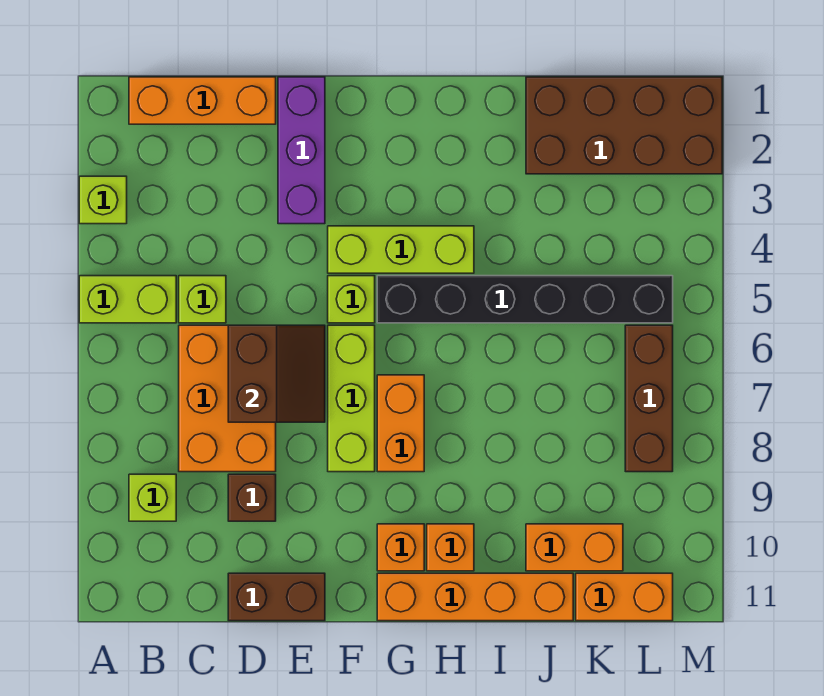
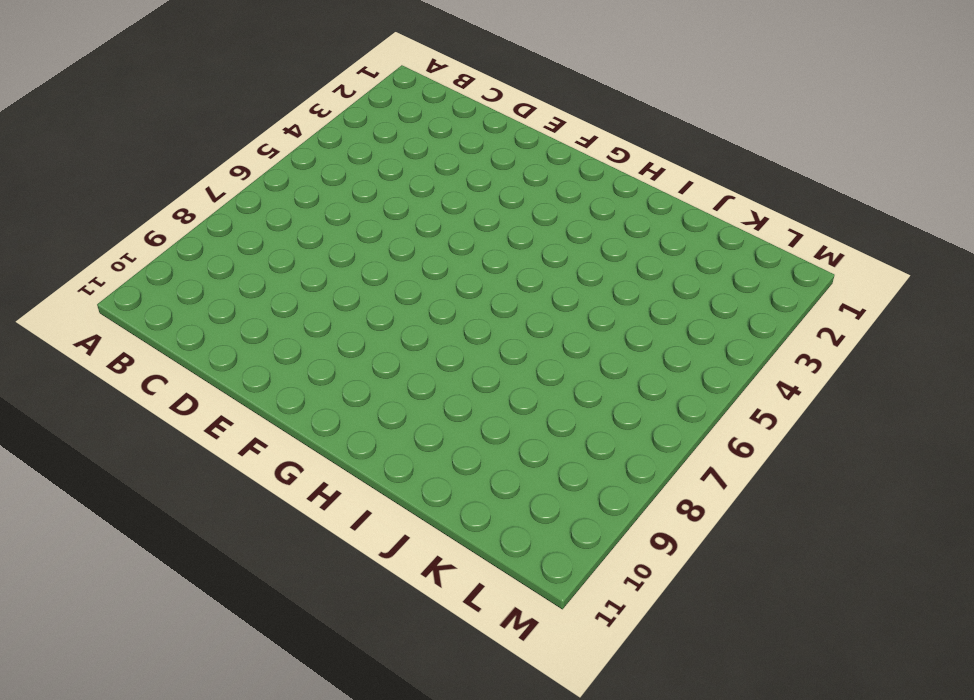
none -> lime 1x1 brick [79,176,127,224]
none -> lime 1x2 brick [79,276,176,323]
none -> orange 1x3 brick [129,77,276,124]

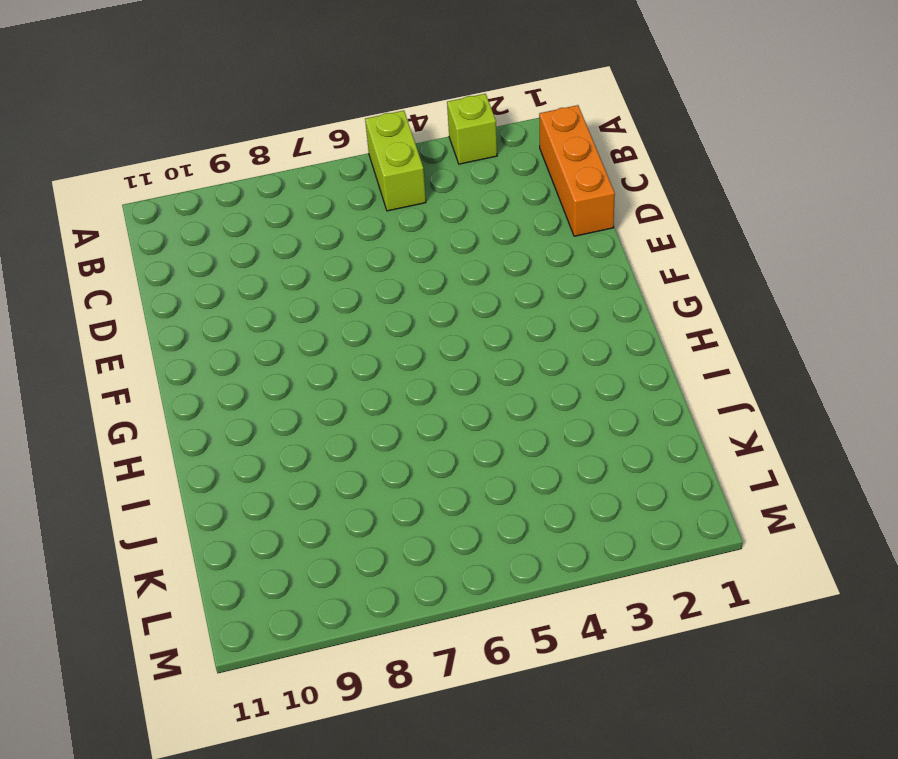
none -> lime 1x1 brick [129,474,176,521]
none -> lime 1x1 brick [179,276,226,323]
none -> orange 2x3 brick [179,325,276,472]

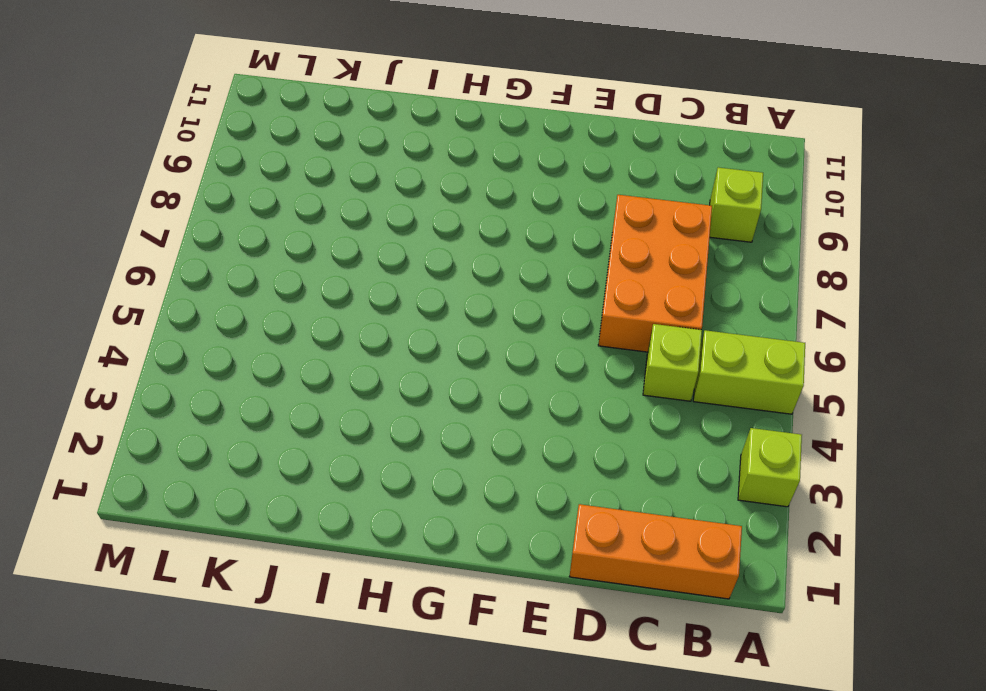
none -> brown 1x1 brick [228,474,276,521]
none -> brown 1x2 brick [228,573,325,621]
none -> purple 1x3 brick [278,77,325,224]

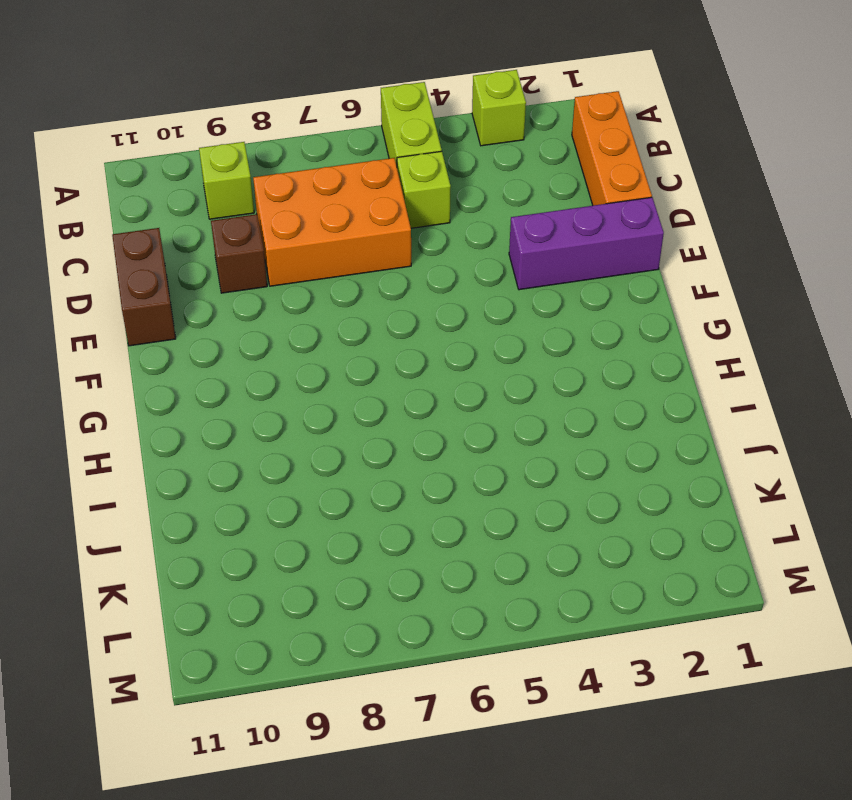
none -> lime 1x3 brick [328,226,474,273]
none -> lime 1x1 brick [328,276,375,323]
none -> lime 1x3 brick [328,325,375,472]

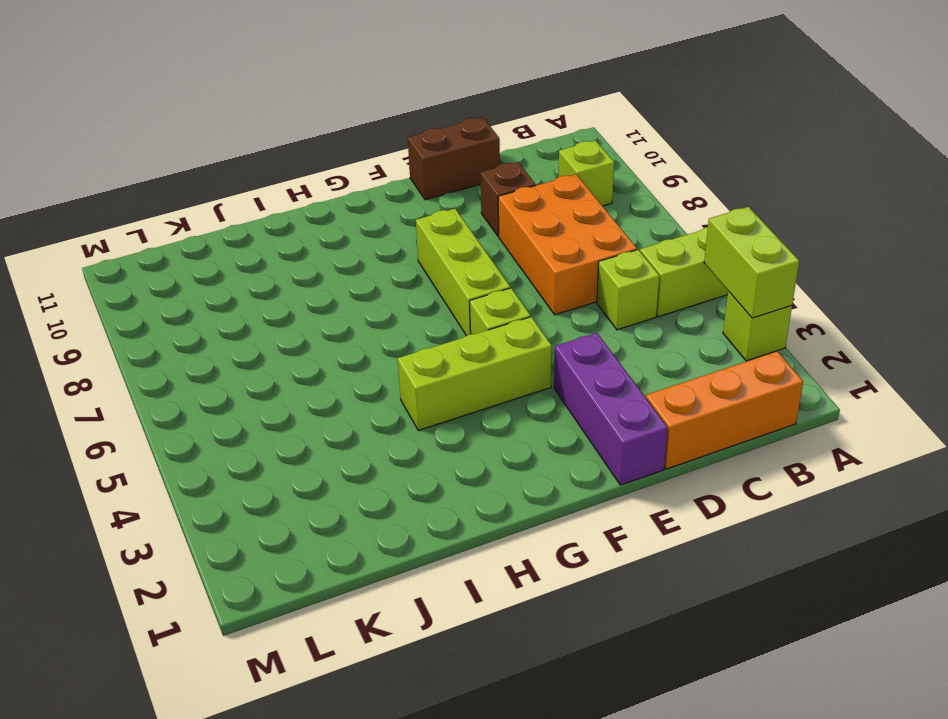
lime 1x2 brick [704,207,799,318] -> none
none -> black 1x6 brick [377,276,673,323]
none -> orange 1x2 brick [377,375,424,472]
none -> orange 1x1 brick [377,524,424,571]

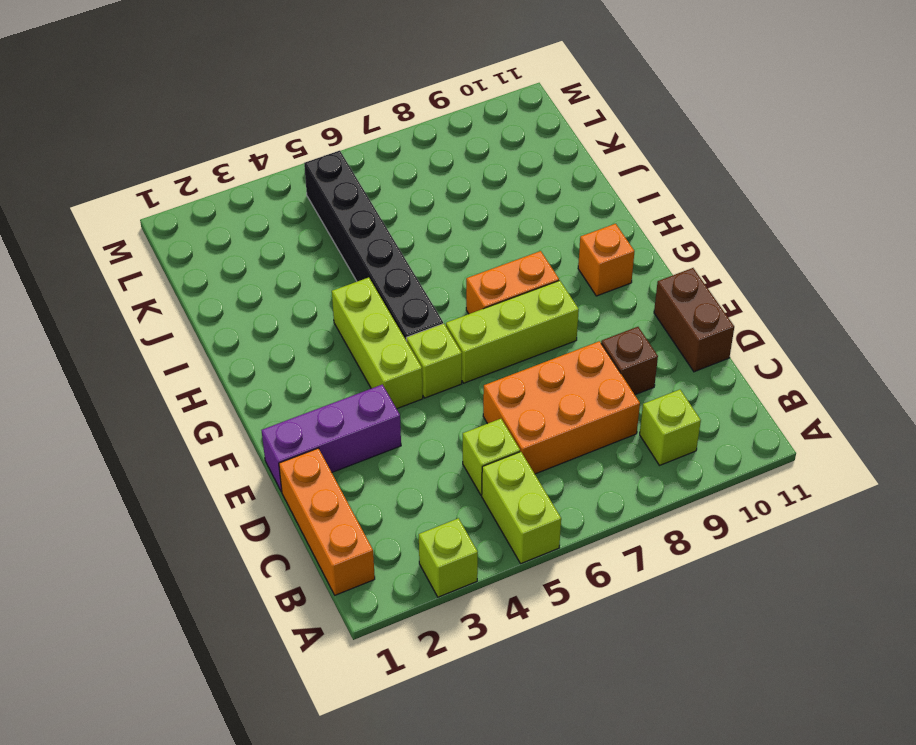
none -> orange 1x4 brick [377,573,573,621]
none -> orange 1x1 brick [427,524,474,571]
none -> brown 2x4 brick [526,77,722,174]

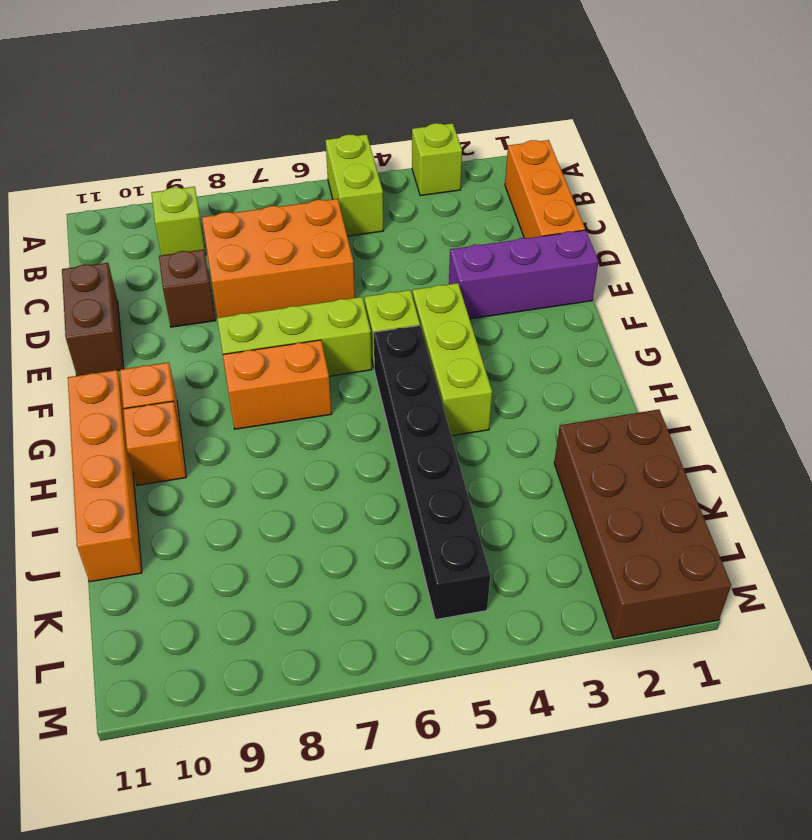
none -> lime 1x1 brick [179,276,226,323]
none -> orange 1x2 brick [526,524,623,571]
none -> orange 1x2 brick [576,573,673,621]

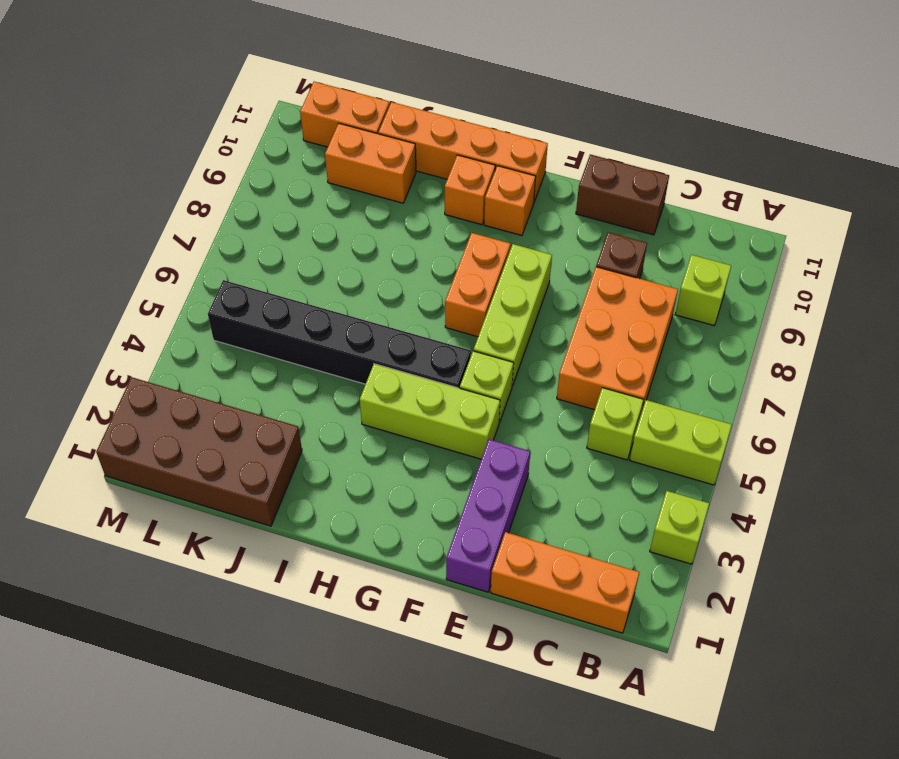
none -> brown 1x3 brick [625,325,673,472]
none -> brown 2x2 slope [228,325,325,422]

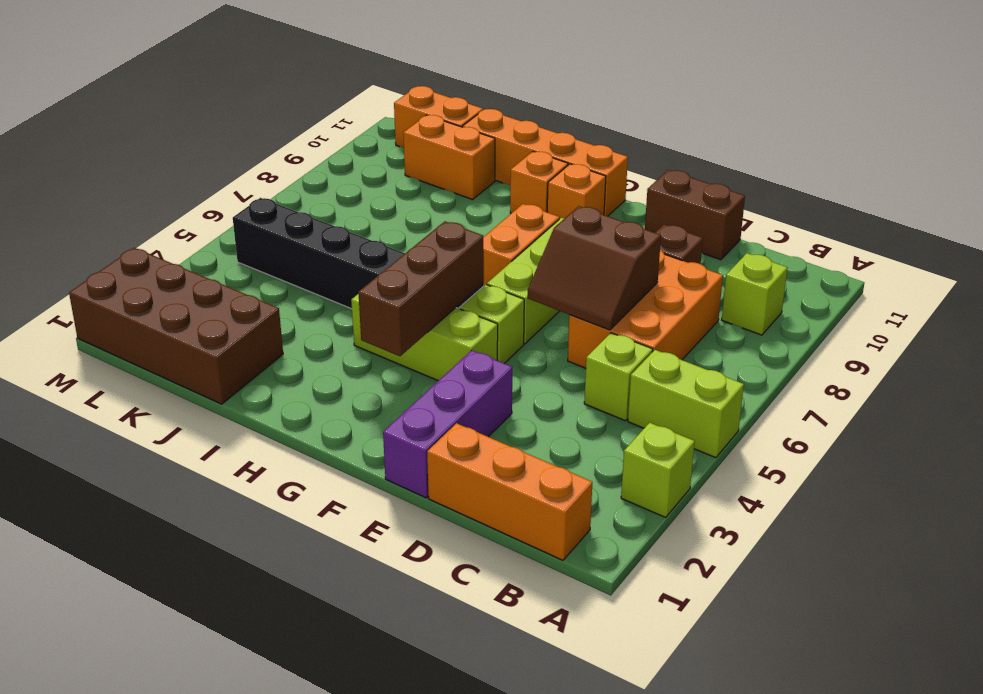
brown 2x2 slope [528,206,661,330] -> brown 2x2 slope turned to [228,325,325,422]
brown 1x3 brick [358,221,484,356] -> brown 1x3 brick moved to [625,325,673,472]

